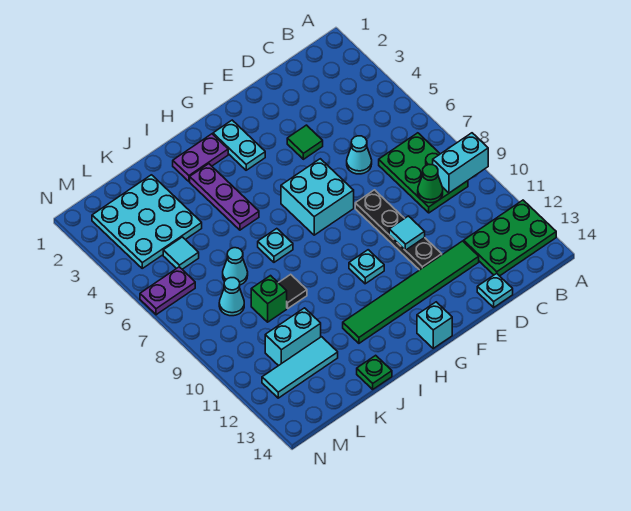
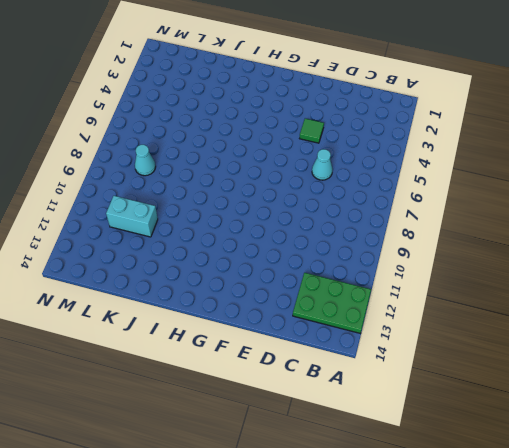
none -> green 2x3 plate [379,133,468,213]
none -> green 1x6 tile [343,241,479,343]
none -> cyan 1x1 plate [477,273,513,307]

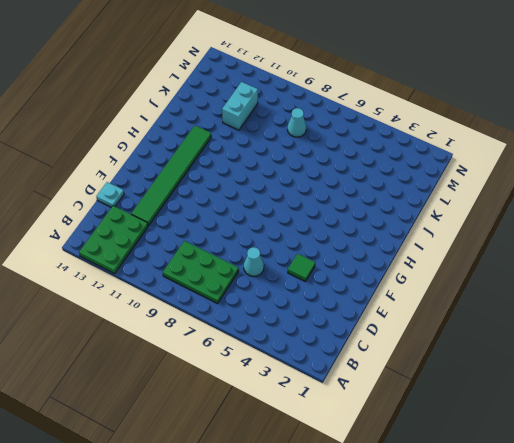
none -> black 1x4 plate [355,190,442,270]
none -> cyan 2x2 brick [281,159,354,235]
none -> cyan 1x2 plate [213,120,265,170]

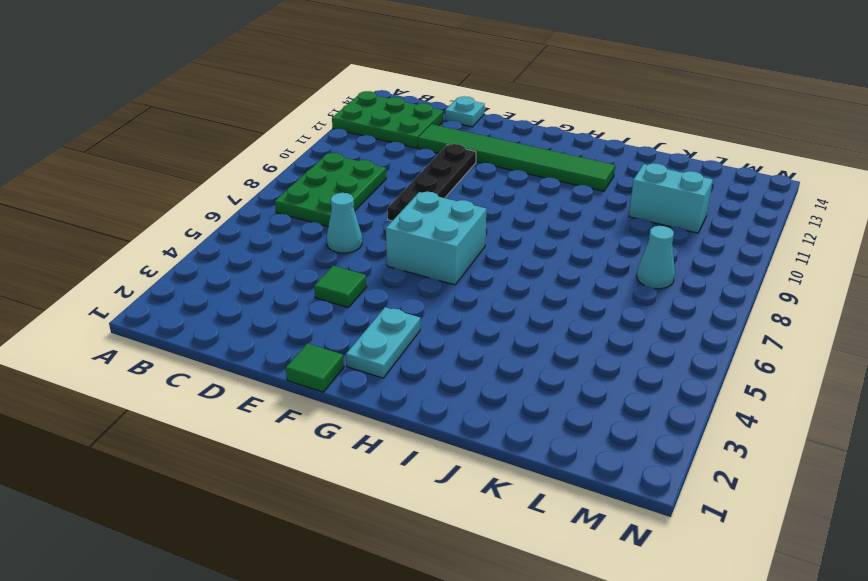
green 1x1 tile [286,343,344,392] -> none
none -> cyan 1x1 plate [349,250,384,284]
none -> cyan 1x1 brick [417,302,452,348]
none -> purple 1x2 plate [173,134,228,181]

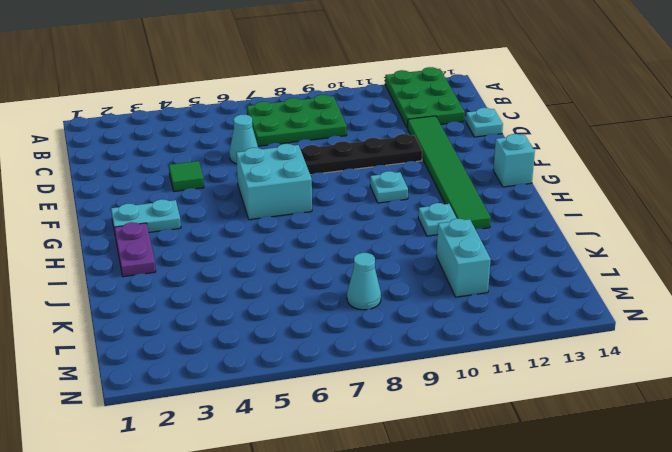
cyan 1x1 plate [418,203,457,236] -> cyan 1x1 plate moved to [258,229,293,262]
none -> purple 1x3 plate [190,164,259,230]
none -> black 1x1 tile [279,274,307,308]
none -> green 1x1 plate [357,355,392,389]

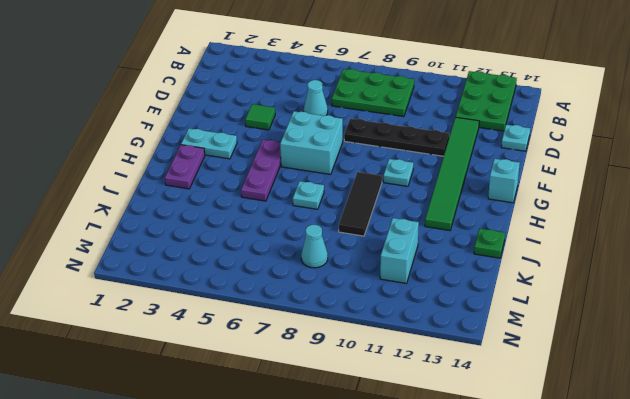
purple 1x3 plate [241,140,281,201] -> purple 1x3 plate turned to [190,164,259,230]
black 1x3 tile [339,172,382,236] -> black 1x1 tile [279,274,307,308]
none -> cyan 3x3 plate [92,175,202,268]
none -> cyan 1x1 cone [223,248,248,285]
none -> green 1x1 brick [251,276,287,322]

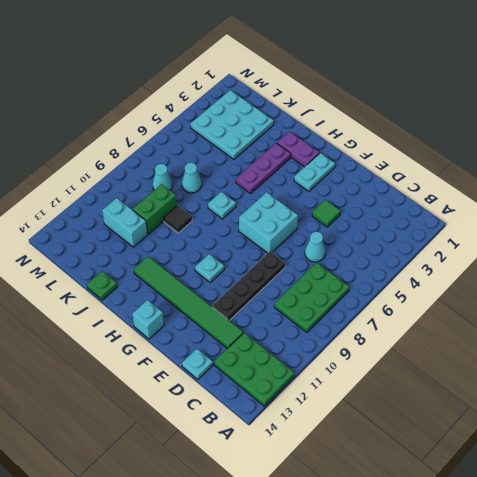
green 1x2 brick [132,184,177,234] -> green 1x1 brick [251,276,287,322]
none -> cyan 1x3 tile [262,337,338,398]
none -> cyan 1x1 tile [163,237,199,269]
none -> purple 1x2 plate [140,267,195,315]

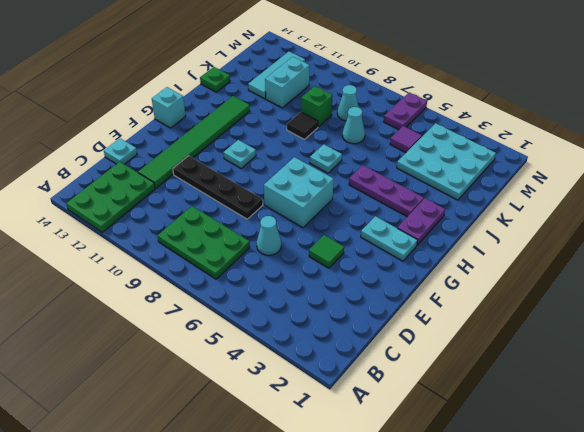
purple 1x1 tile [390,126,422,153] -> cyan 1x1 tile [163,237,199,269]
none -> cyan 1x2 brick [433,133,488,193]
none -> green 1x1 cone [418,164,443,203]
none -> cyan 1x1 tile [389,216,425,250]

